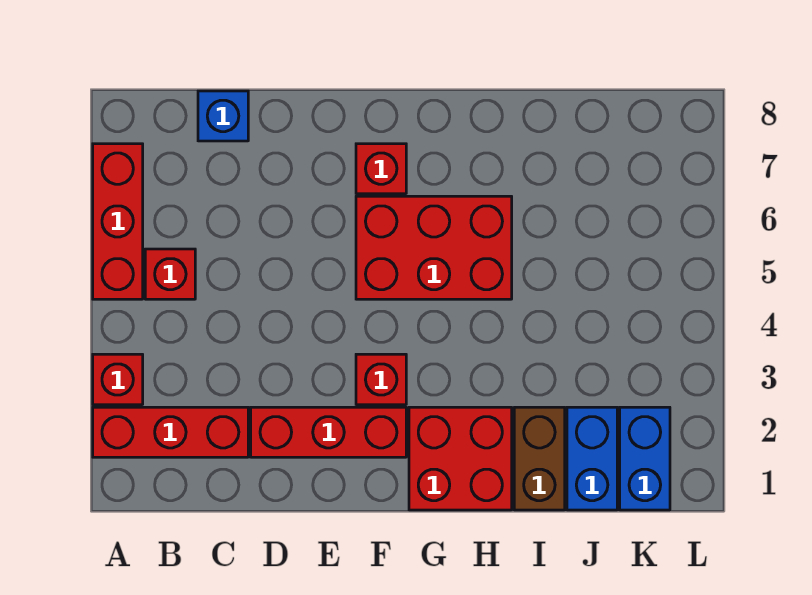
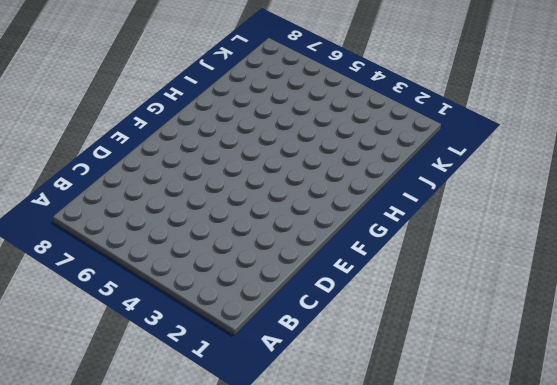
none -> red 1x3 brick [93,407,248,457]
none -> red 1x1 brick [93,354,143,405]
none -> red 1x3 brick [93,144,143,299]

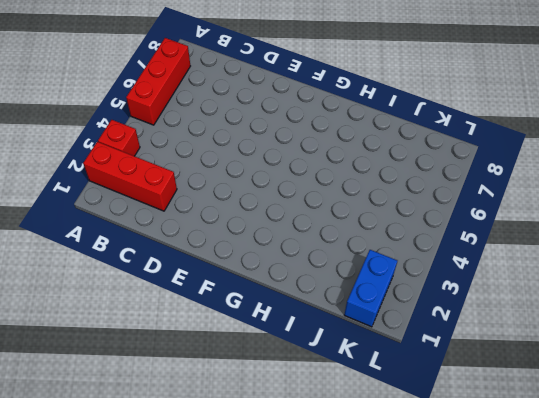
none -> red 1x1 brick [145,249,195,299]
none -> blue 1x1 brick [198,91,248,141]
none -> red 1x3 brick [251,407,406,457]

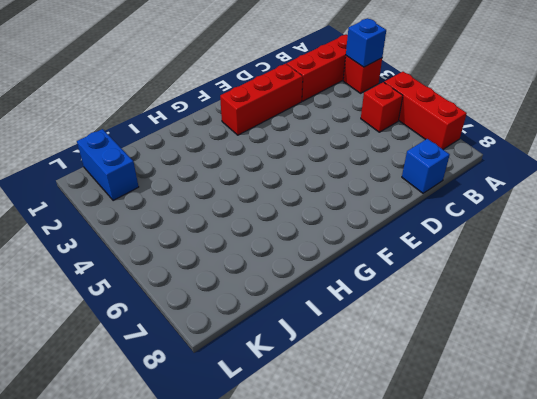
blue 1x1 brick [346,18,386,67] -> none
none -> red 1x1 brick [356,354,406,405]
none -> red 2x3 brick [356,196,512,299]
none -> red 1x1 brick [356,144,406,194]

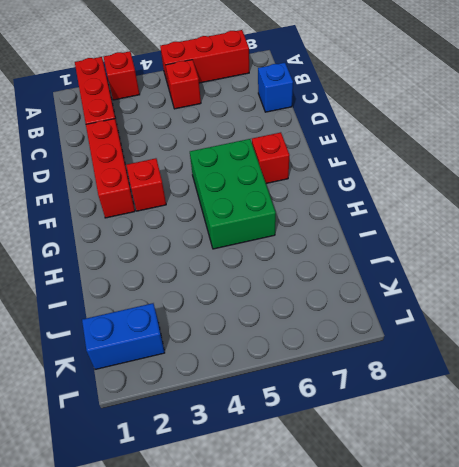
green 2x3 brick [190,139,276,249] -> red 2x3 brick [356,196,512,299]
none -> red 2x2 brick [409,407,512,510]
none -> brown 1x2 brick [514,407,565,510]
none -> blue 1x2 brick [567,407,617,510]

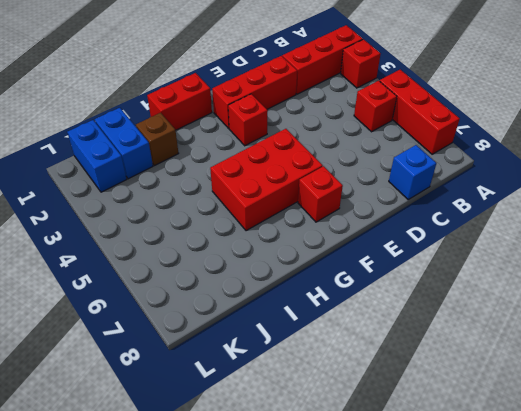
red 1x2 brick [147,73,212,130] -> red 2x2 brick [409,407,512,510]
brown 1x1 brick [136,113,179,166] -> brown 1x2 brick [514,407,565,510]

